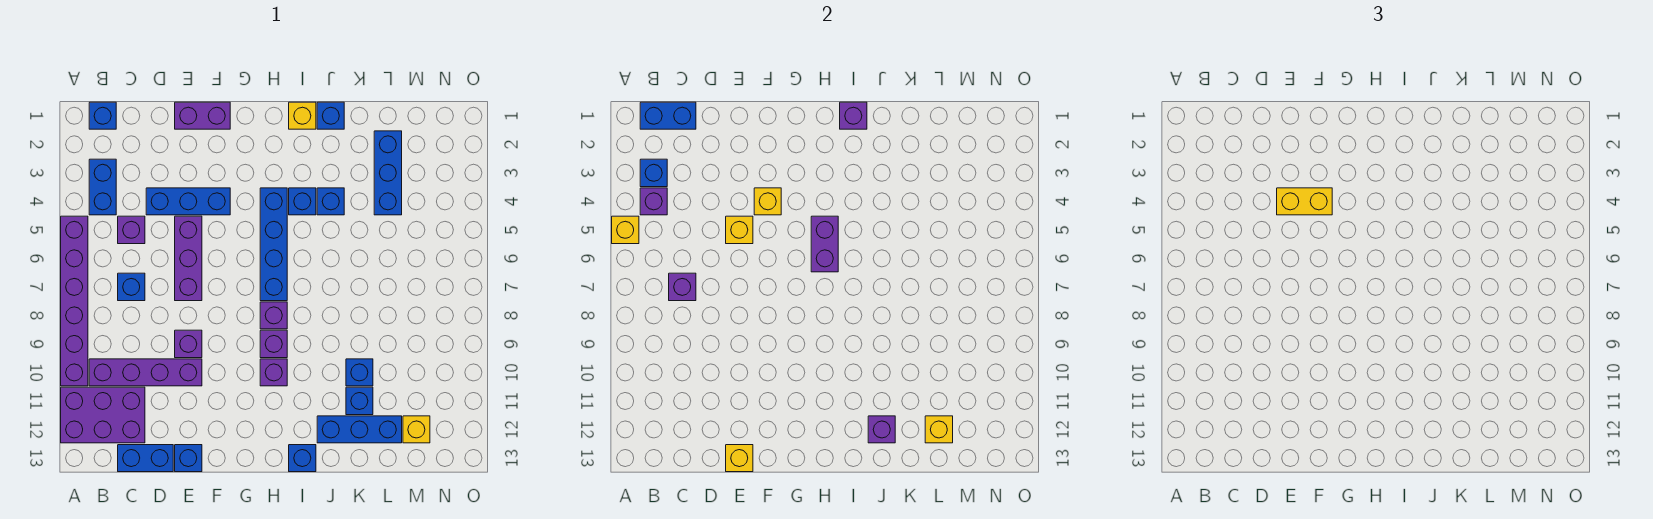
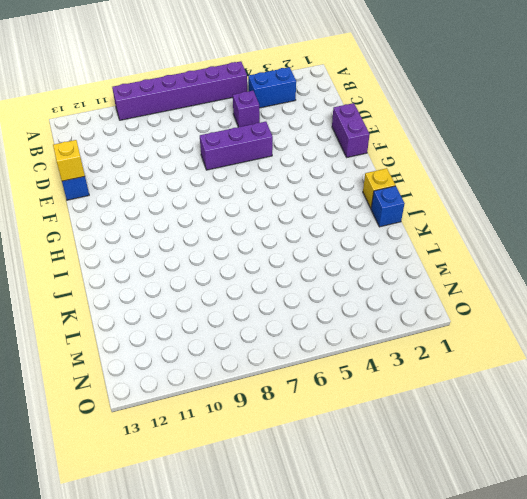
none -> purple 2x3 brick [61,387,145,443]
none -> blue 1x1 brick [89,102,116,129]
none -> purple 1x4 brick [89,359,202,386]
none -> blue 1x1 brick [118,273,145,301]

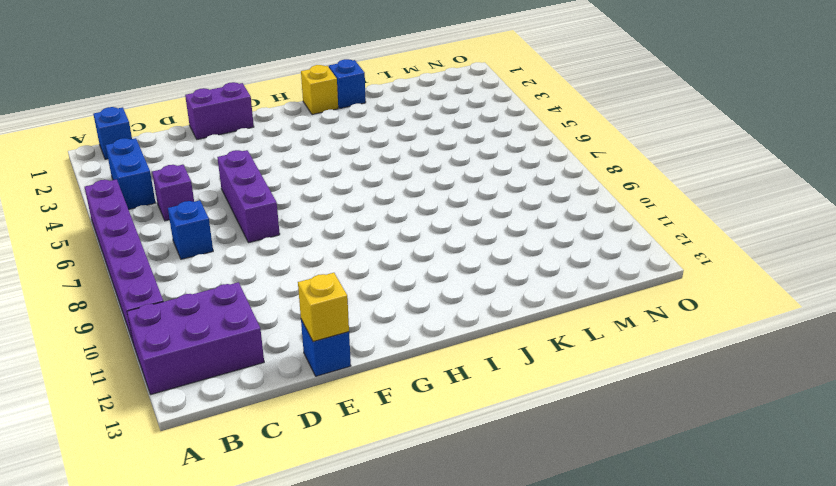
none -> purple 1x4 brick [89,359,202,386]
none -> blue 1x2 brick [118,445,173,472]
none -> blue 1x3 brick [146,188,230,215]
none -> purple 1x1 brick [175,330,202,358]

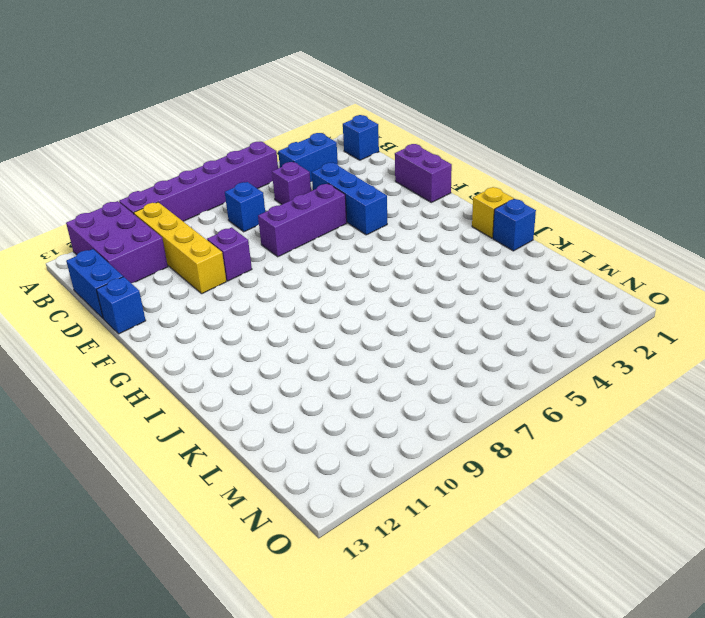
yellow 1x4 brick [134,202,226,294] -> purple 1x4 brick [89,359,202,386]
none -> blue 1x4 brick [260,188,287,301]
none -> purple 1x1 brick [260,302,287,329]
none -> purple 1x1 brick [260,330,287,358]
none -> purple 1x1 brick [260,359,287,386]

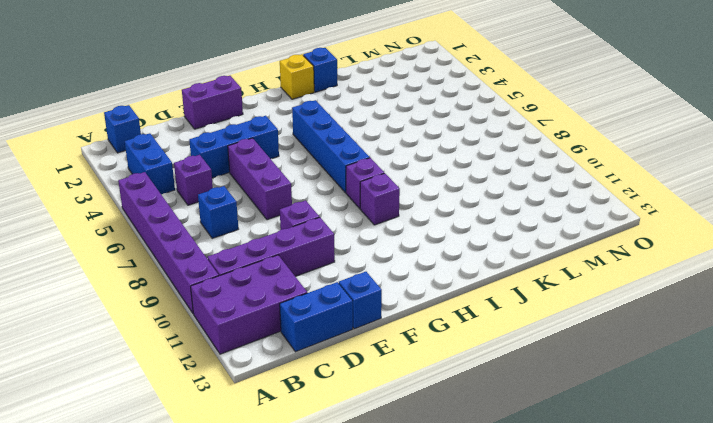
none -> purple 1x1 brick [260,359,287,386]
none -> blue 1x1 brick [289,188,316,215]
none -> blue 1x1 brick [289,445,316,472]
none -> blue 1x1 brick [317,188,344,215]

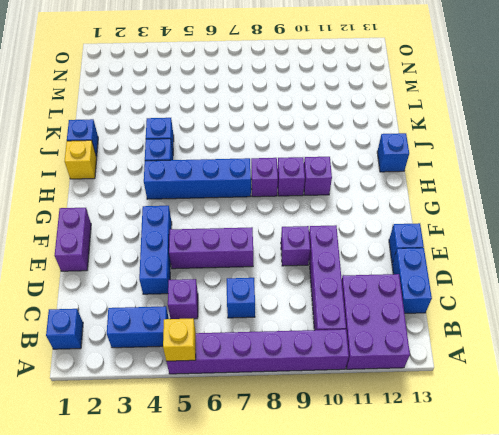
none -> blue 1x3 brick [317,416,402,443]
none -> blue 1x1 brick [346,359,373,386]
none -> blue 1x1 brick [346,387,373,415]
none -> blue 1x3 brick [374,131,402,215]

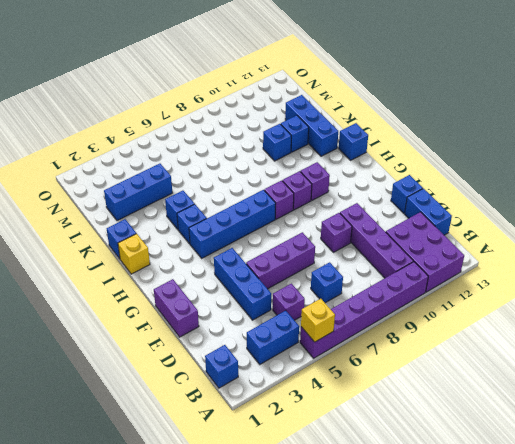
none -> yellow 1x1 brick [403,416,430,443]
none -> blue 1x2 brick [640,102,696,129]
none -> blue 1x1 brick [640,159,667,187]
none -> purple 1x1 brick [640,188,667,215]

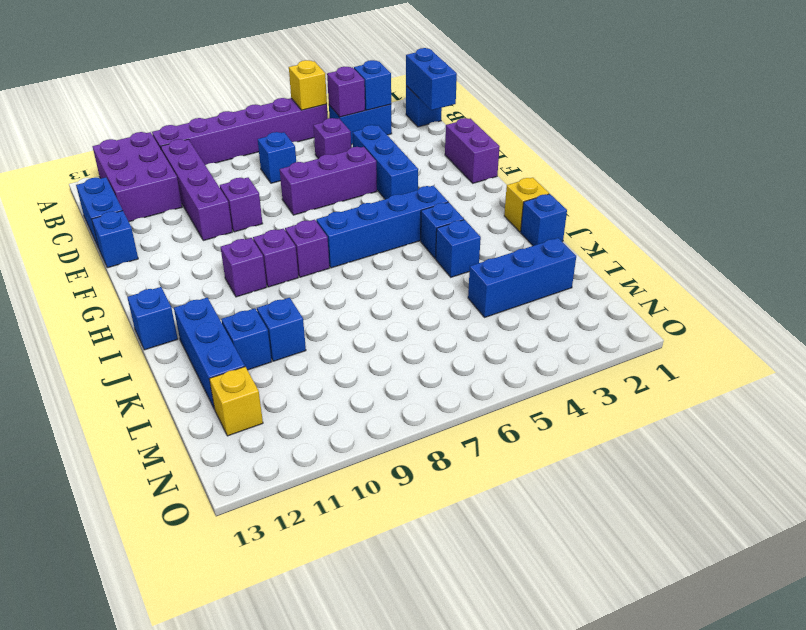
none -> purple 1x1 brick [669,273,696,301]
none -> yellow 1x1 brick [726,216,753,244]
none -> yellow 1x1 brick [726,445,753,472]
none -> yellow 1x1 brick [754,188,781,215]

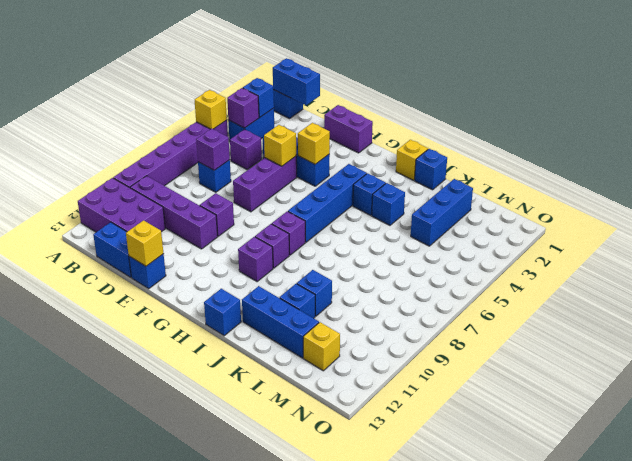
none -> purple 1x2 brick [811,216,838,272]
none -> purple 1x1 brick [840,102,867,129]
none -> purple 1x1 brick [868,416,895,443]
none -> yellow 1x1 brick [925,416,953,443]

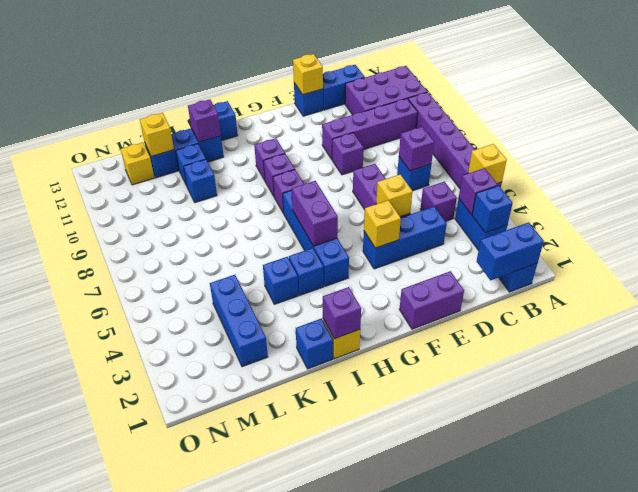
none -> yellow 1x2 brick [1277,188,1332,215]

